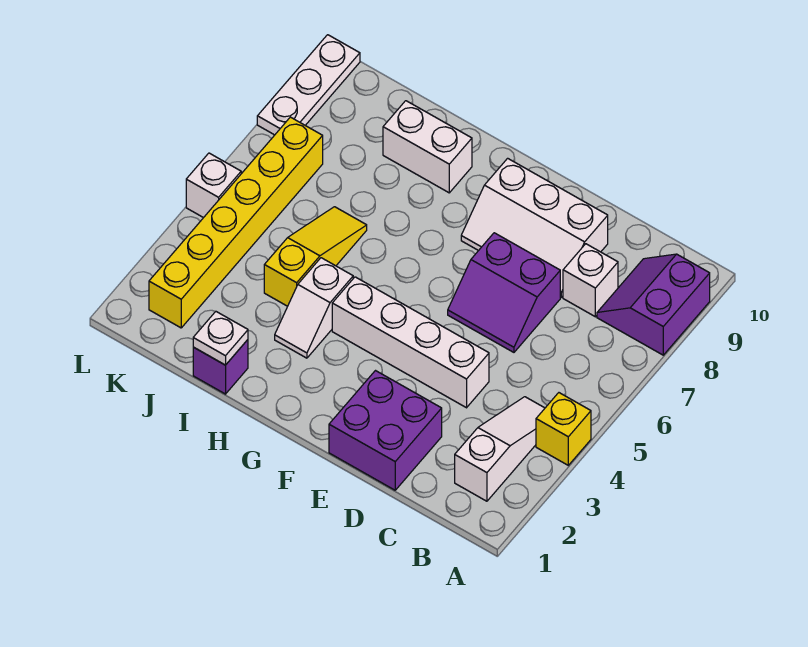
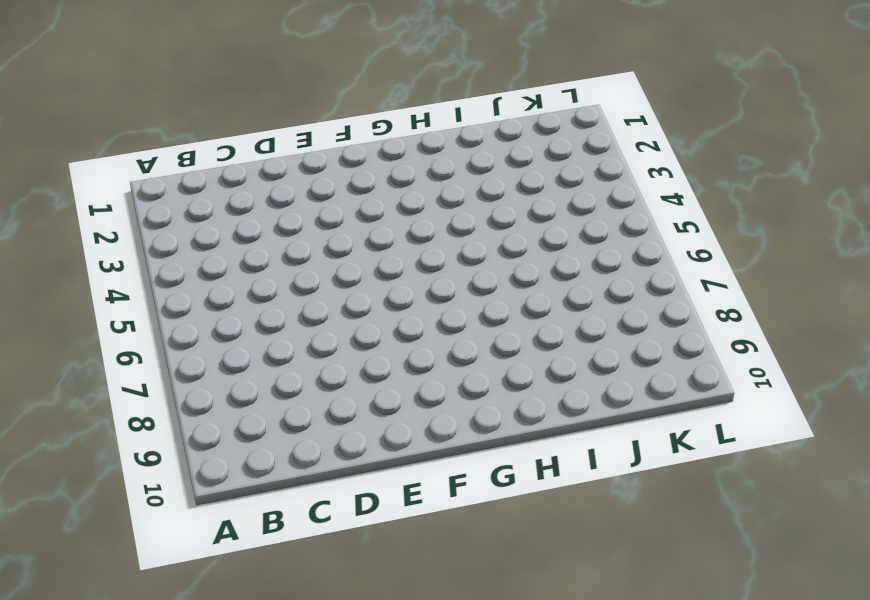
none -> yellow 1x1 brick [536,393,591,465]
none -> purple 2x2 slope [597,254,710,355]
none -> white 1x3 slope [455,397,545,501]

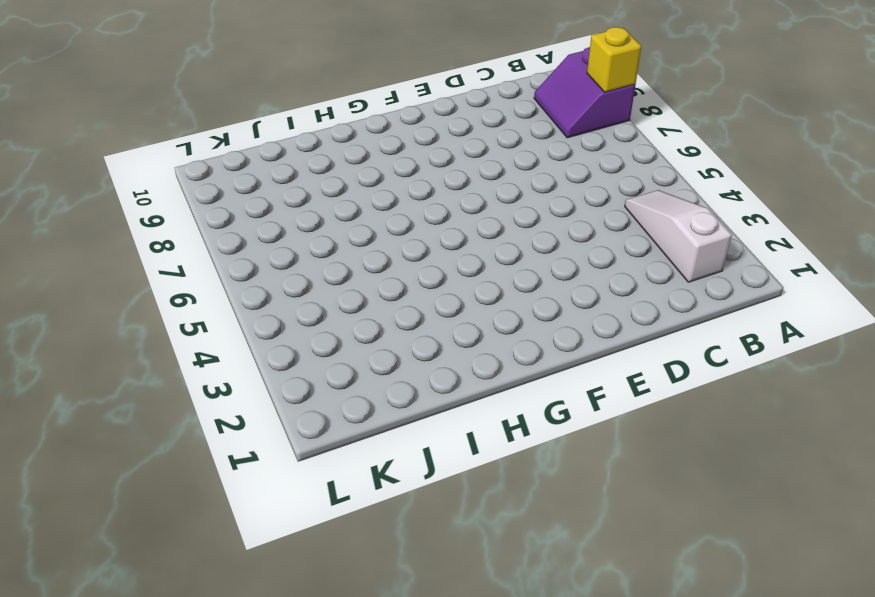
yellow 1x1 brick [587,27,642,92] -> yellow 1x1 brick moved to [536,393,591,465]
none -> white 1x1 brick [563,244,618,317]
none -> purple 2x2 brick [329,371,442,490]
none -> white 1x4 brick [332,277,489,408]

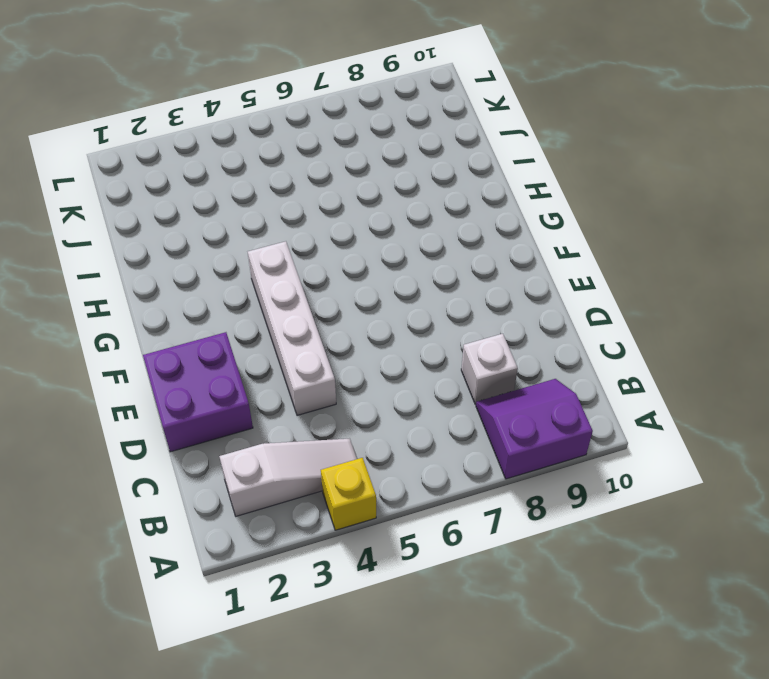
none -> purple 2x2 slope [448,233,560,352]
none -> white 2x3 slope [461,158,608,297]
none -> white 1x2 slope [275,258,353,358]

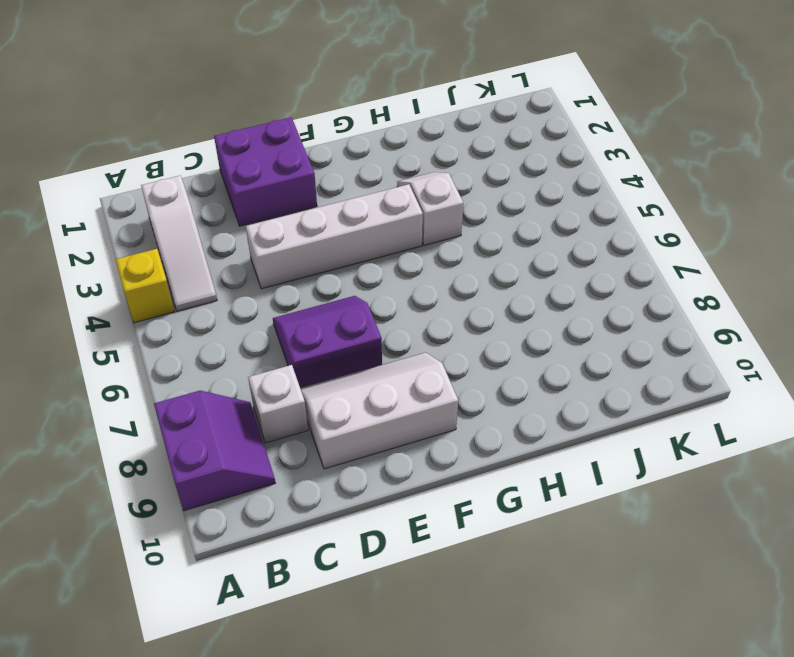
none -> white 1x2 brick [383,101,472,193]
none -> purple 1x1 brick [193,340,248,394]
none -> yellow 1x3 slope [264,207,367,306]

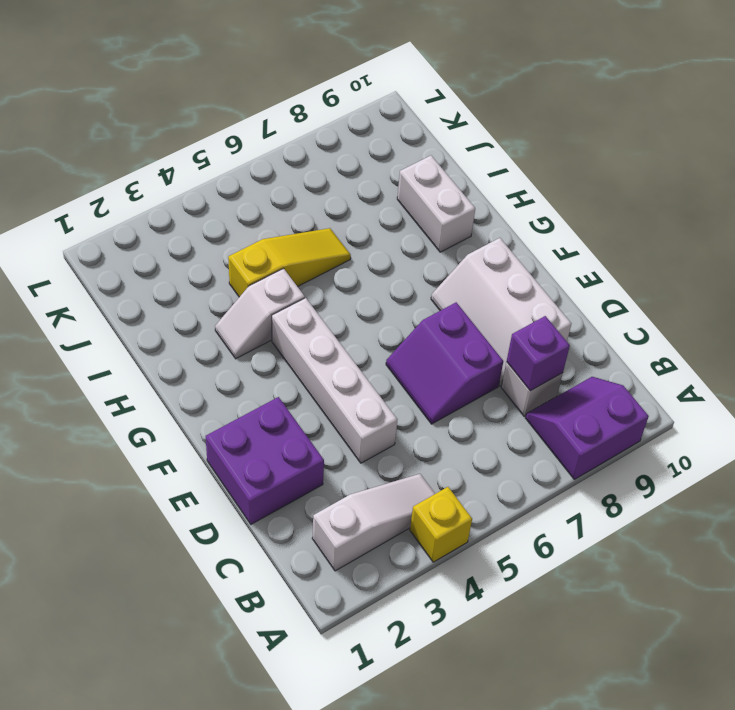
purple 1x1 brick [507,316,570,391] -> purple 1x1 brick moved to [193,340,248,394]
none -> yellow 1x6 brick [149,117,323,328]
none -> white 1x1 brick [186,153,241,218]
none -> white 1x3 plate [257,35,360,135]

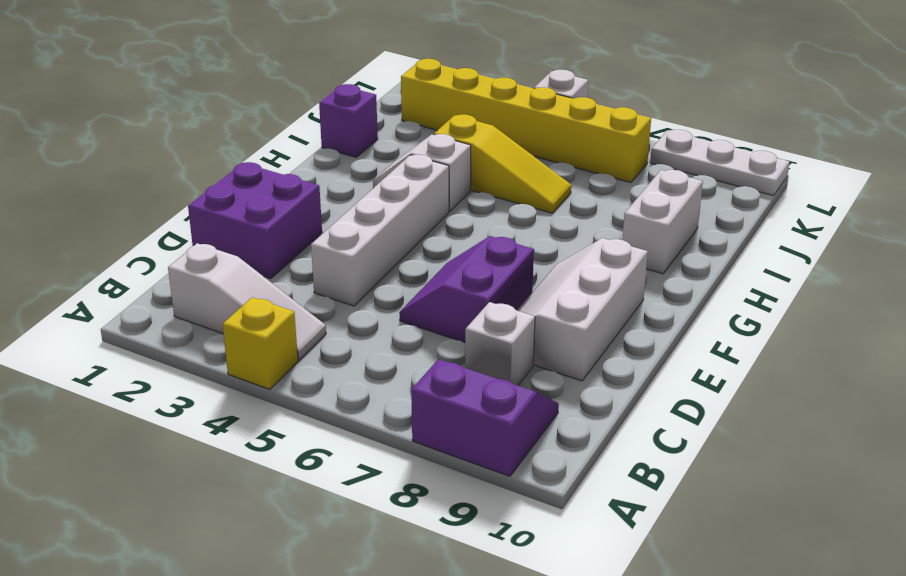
none -> white 1x1 plate [193,312,248,365]

